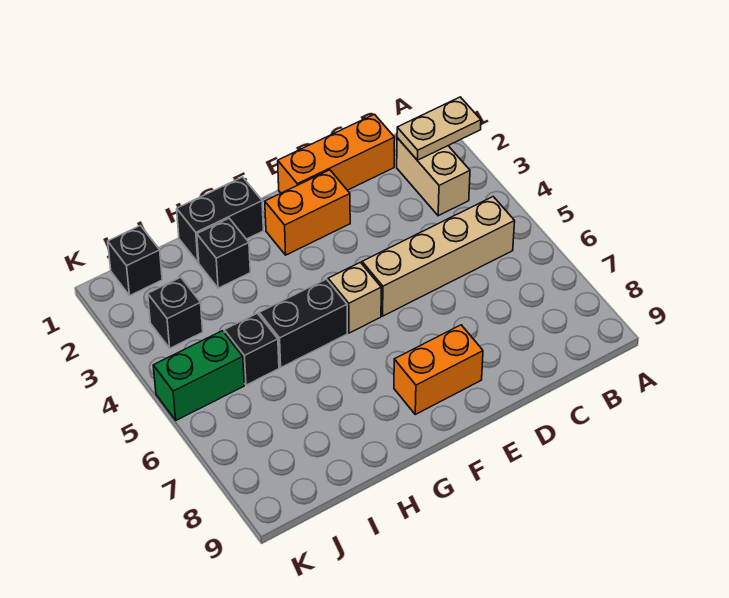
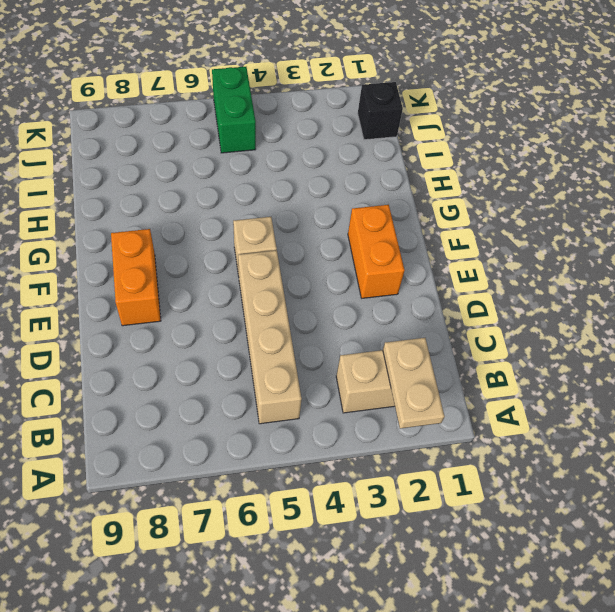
none -> orange 1x3 brick [278,114,395,193]
none -> black 1x2 brick [177,177,263,262]
none -> black 1x2 brick [259,279,347,367]

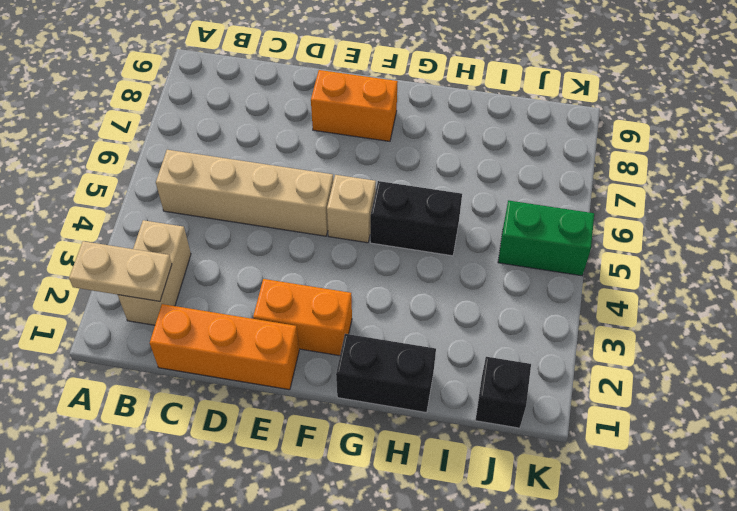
none -> black 1x1 brick [197,218,250,288]
none -> black 1x1 brick [224,313,279,385]
none -> black 1x1 brick [148,277,203,348]

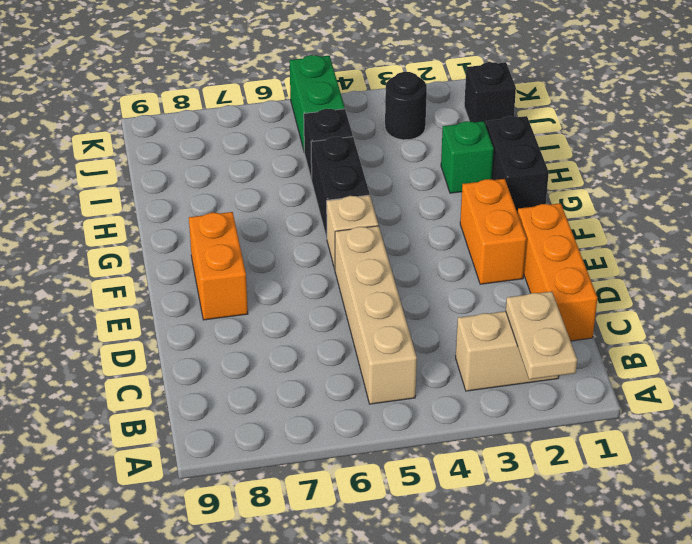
green 1x1 brick [441,121,494,193] -> black 1x1 brick [197,218,250,288]
black 1x1 round brick [385,72,427,140] -> black 1x1 brick [148,277,203,348]

